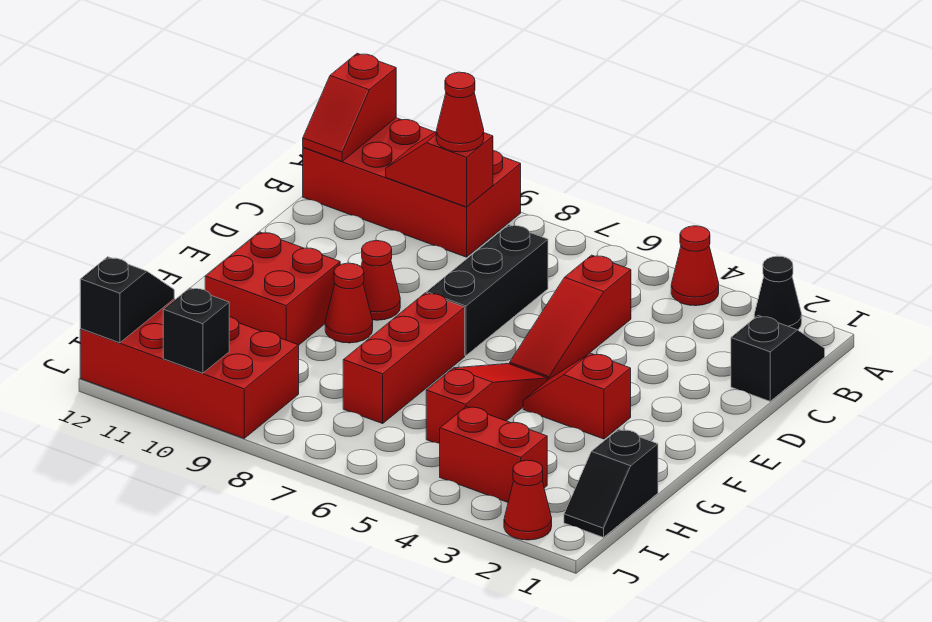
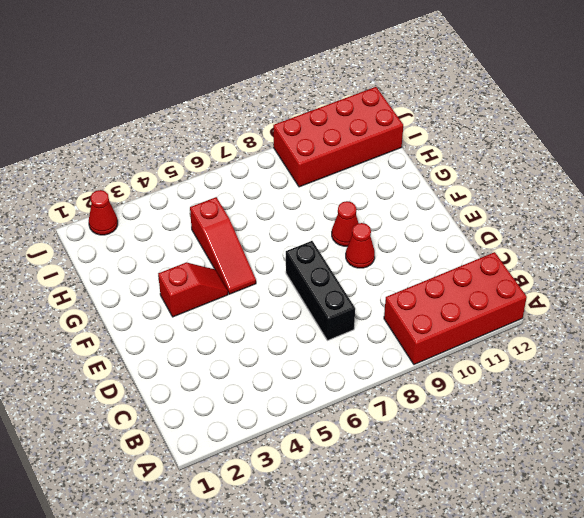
none -> black 1x1 cone [754,256,802,330]
none -> red 1x1 cone [671,226,719,306]
none -> black 1x2 slope [731,316,825,401]

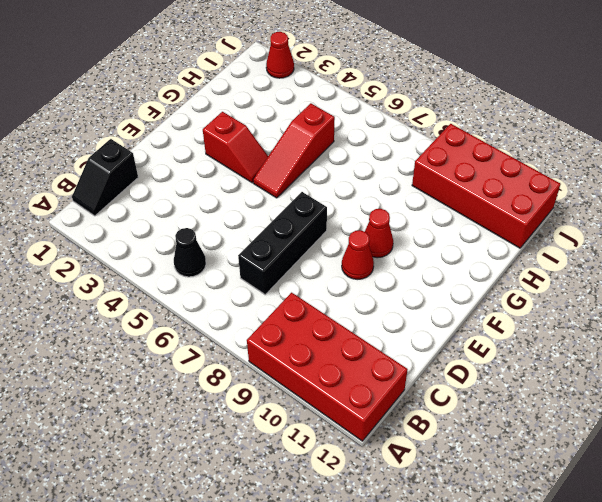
black 1x1 cone [174,228,206,277] -> black 1x1 cone moved to [754,256,802,330]
none -> red 1x1 cone [671,226,719,306]
none -> red 1x3 slope [510,255,631,380]
none -> red 1x3 brick [343,293,465,424]

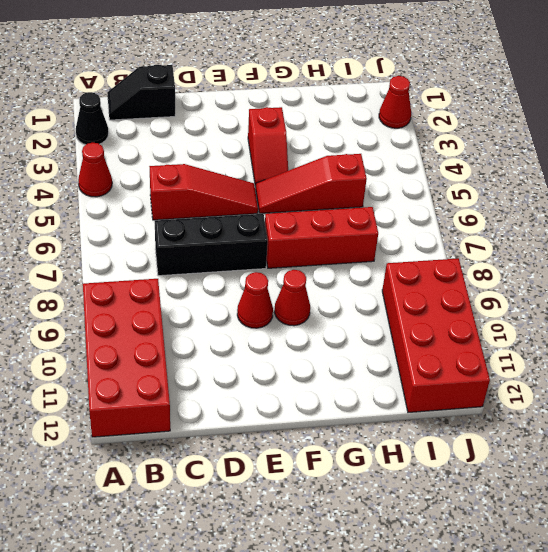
none -> red 2x2 brick [205,232,340,345]
none -> black 1x2 slope [564,429,658,537]
none -> red 1x2 brick [440,406,547,502]

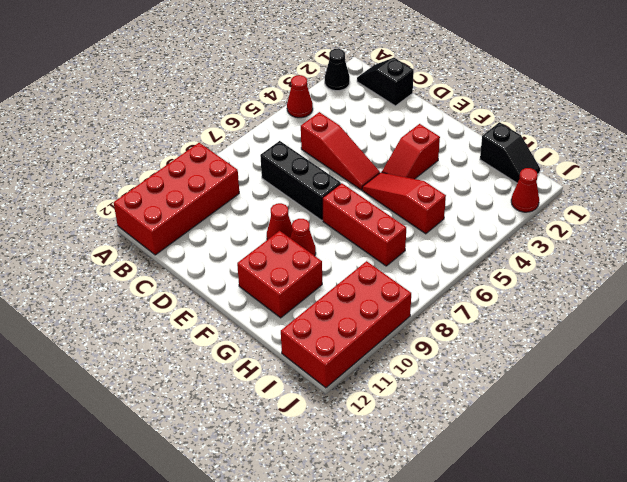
none -> red 1x2 brick [440,406,547,502]
none -> red 1x2 slope [303,53,396,161]
none -> red 1x2 slope [386,132,493,207]

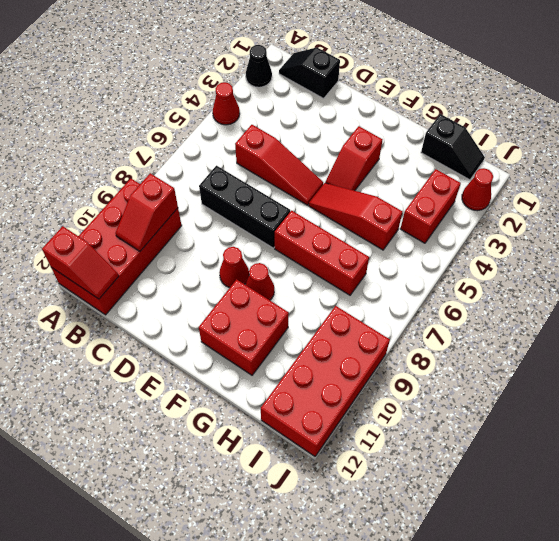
none -> black 1x2 slope [80,257,174,343]
none -> black 1x1 brick [163,288,229,373]
none -> red 1x1 cone [436,72,484,152]

